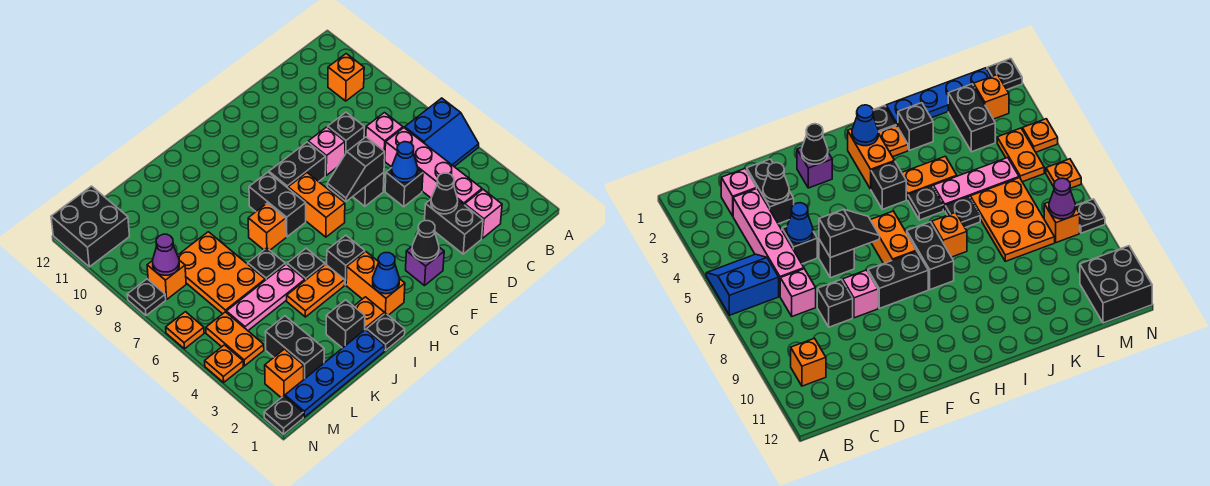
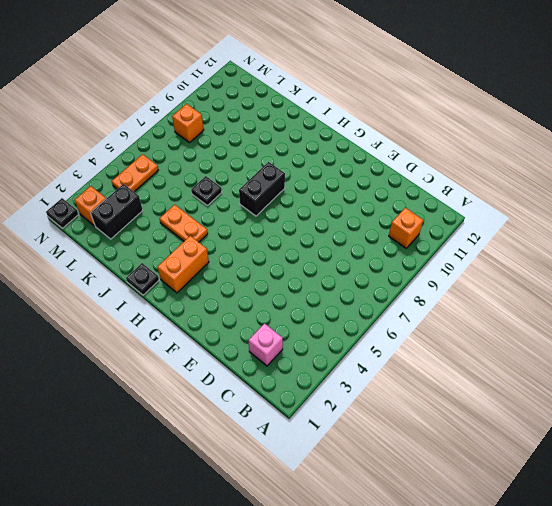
none -> blue 2x2 slope [405,98,479,167]
none -> pink 1x4 brick [385,128,482,205]
none -> pink 1x1 brick [366,113,403,161]
none -> black 1x2 brick [425,200,483,254]

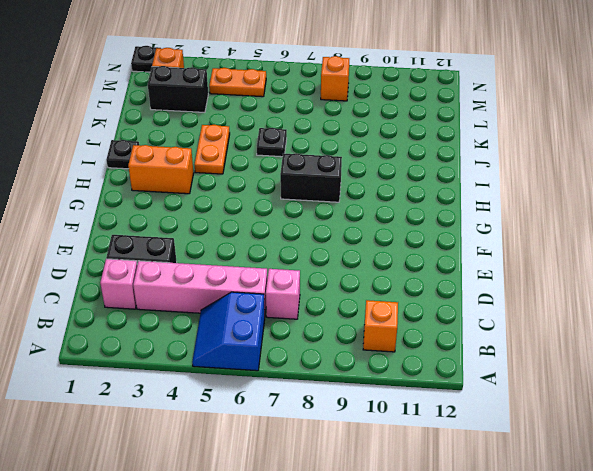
none -> black 1x1 brick [385,168,423,207]
none -> black 1x1 brick [328,112,364,154]
none -> black 1x1 brick [353,172,384,206]
none -> pink 1x1 brick [308,127,345,175]

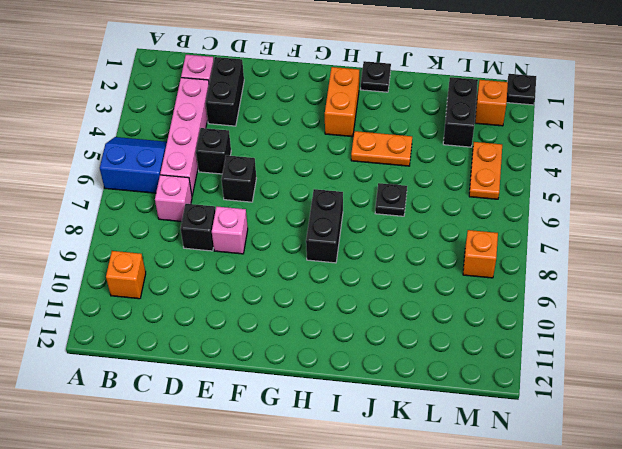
none -> purple 1x1 brick [406,247,444,286]
none -> black 1x2 brick [269,142,326,188]
none -> orange 1x2 brick [288,173,345,237]
none -> black 1x1 brick [327,235,365,285]

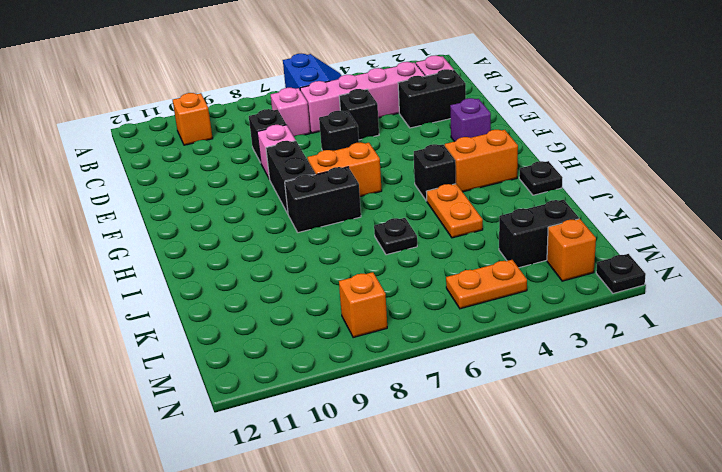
none -> orange 1x1 plate [354,297,384,329]
none -> black 1x1 plate [287,248,325,280]
none -> orange 1x1 brick [248,203,286,250]
none -> blue 1x4 plate [285,329,385,417]

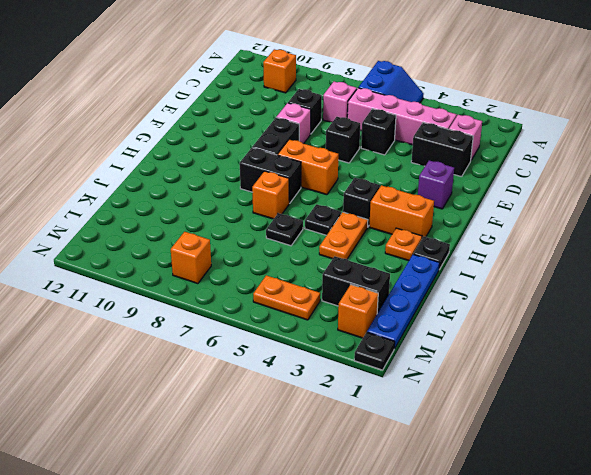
none -> black 1x1 brick [326,300,365,348]
none -> pink 1x3 plate [226,264,305,331]
none -> orange 2x3 plate [178,232,265,314]
none -> black 2x2 brick [51,186,130,267]

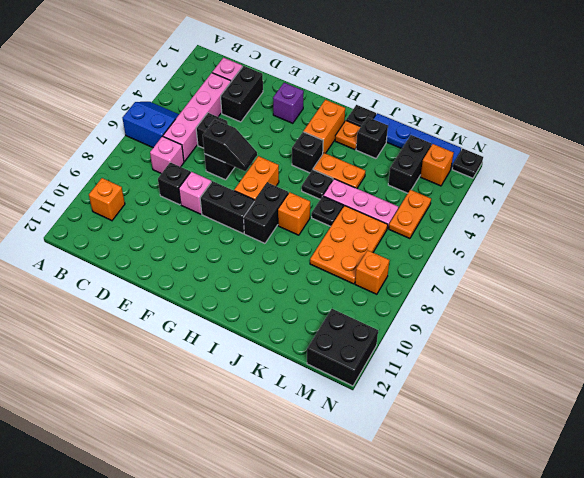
none -> orange 1x1 plate [205,345,243,382]
none -> orange 1x1 plate [166,312,204,349]
none -> black 1x1 plate [127,279,166,315]
none -> black 1x1 cone [431,173,458,214]

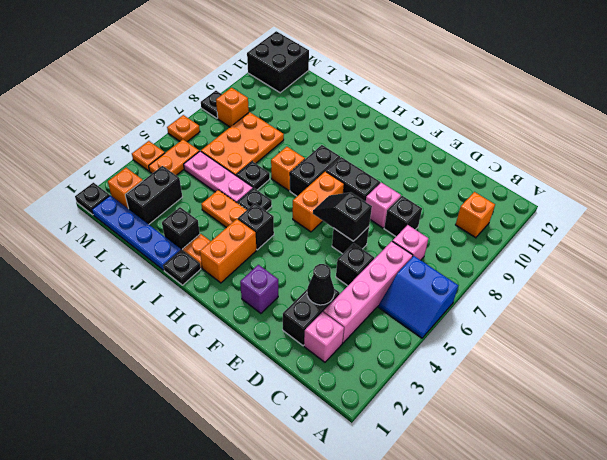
none -> blue 1x1 cone [392,142,418,182]
none -> black 1x1 cone [412,221,439,261]
none -> blue 1x1 cone [373,253,399,294]
none -> purple 1x1 cone [153,234,179,275]

